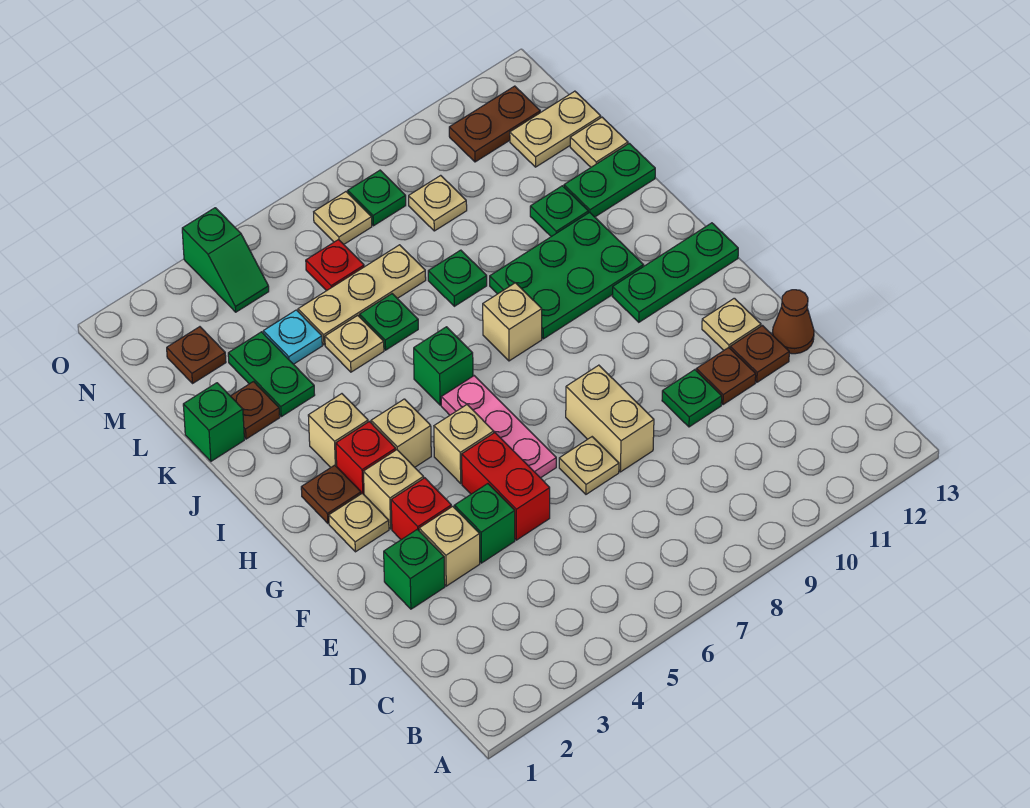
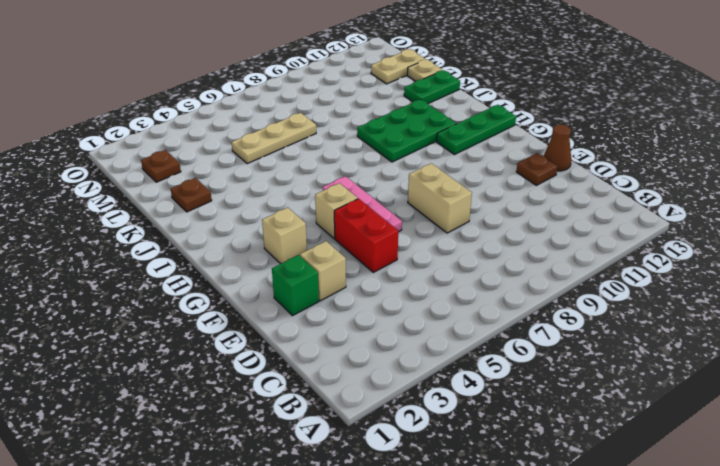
none -> green 1x1 brick [454,484,515,563]
none -> tan 1x1 plate [559,437,619,494]
none -> green 1x1 plate [662,370,722,427]
none -> brown 1x1 plate [696,348,756,405]

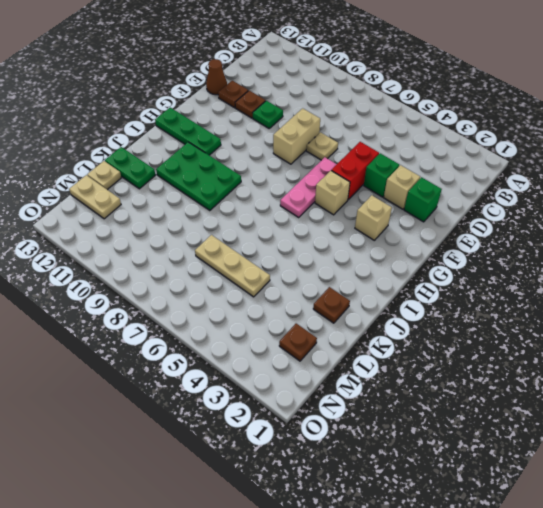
none -> red 1x1 brick [391,478,451,540]
none -> tan 1x1 plate [702,298,761,350]
none -> tan 1x1 plate [329,493,389,552]
none -> brown 1x1 plate [301,465,361,523]

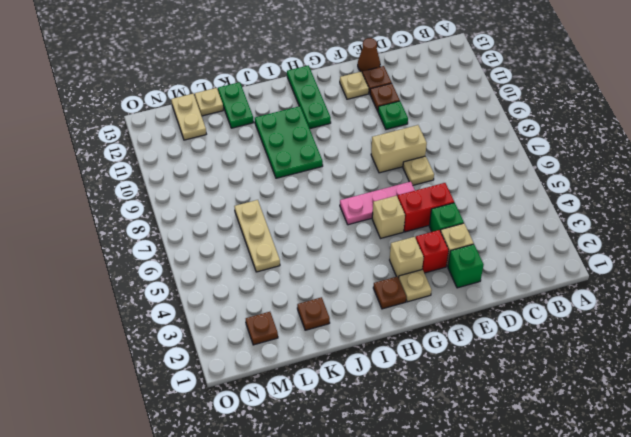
none -> red 1x1 brick [336,421,396,494]
none -> tan 1x1 brick [371,399,431,467]
none -> tan 1x1 brick [308,394,368,467]
none -> green 1x1 brick [414,327,473,405]

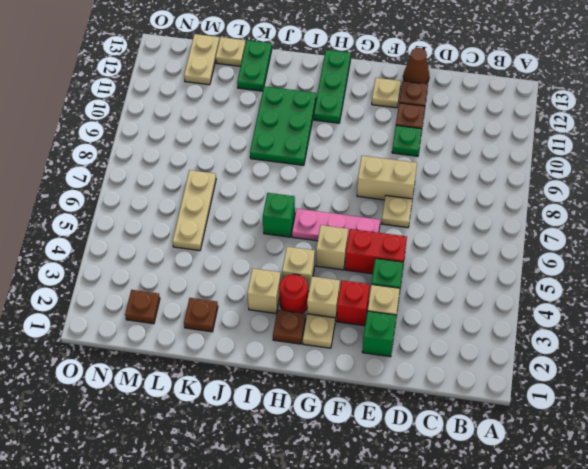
red 1x1 round brick [279,274,308,313] -> red 1x1 brick [336,421,396,494]
none -> tan 1x1 brick [483,283,542,361]
none -> green 1x1 brick [183,383,244,461]
none -> green 1x2 plate [228,332,315,417]
none -> tan 1x1 plate [325,315,384,372]

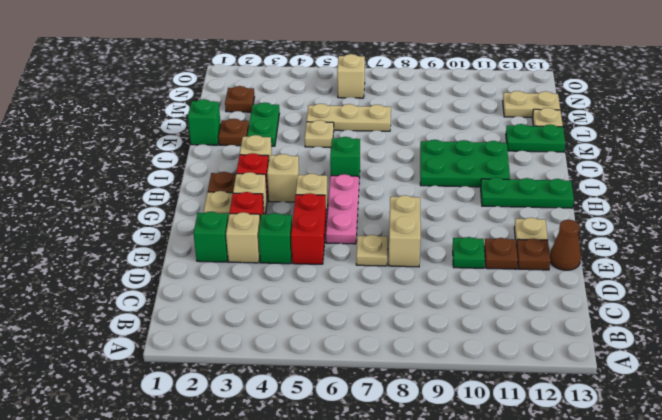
tan 1x1 brick [337,54,365,98] -> tan 1x1 brick moved to [483,283,542,361]
none -> green 1x1 plate [360,294,418,350]
none -> green 1x1 plate [428,250,487,306]
none -> green 1x1 plate [530,186,588,237]
none -> cyan 1x1 plate [263,310,322,364]

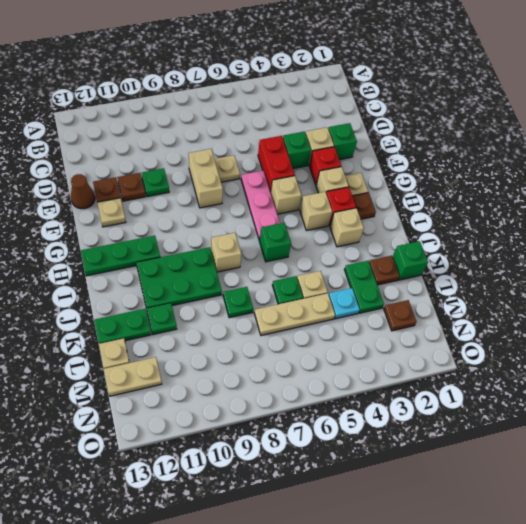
none -> red 1x1 plate [306,240,364,291]
none -> tan 1x1 plate [409,175,467,231]
none -> green 1x2 slope [182,208,269,312]
none -> tan 1x1 plate [314,192,372,244]

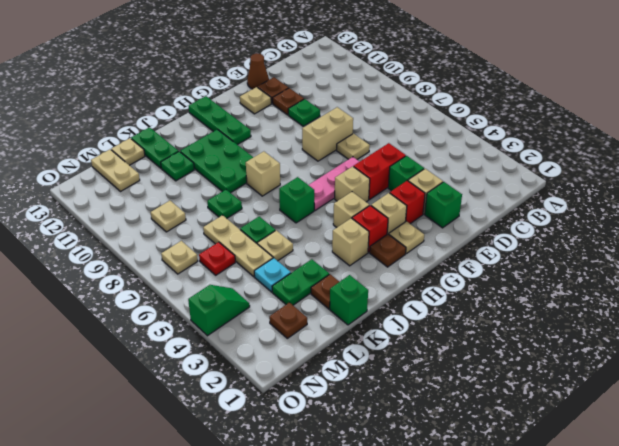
none -> green 1x1 plate [348,170,406,226]
none -> brown 1x2 plate [449,86,540,162]

